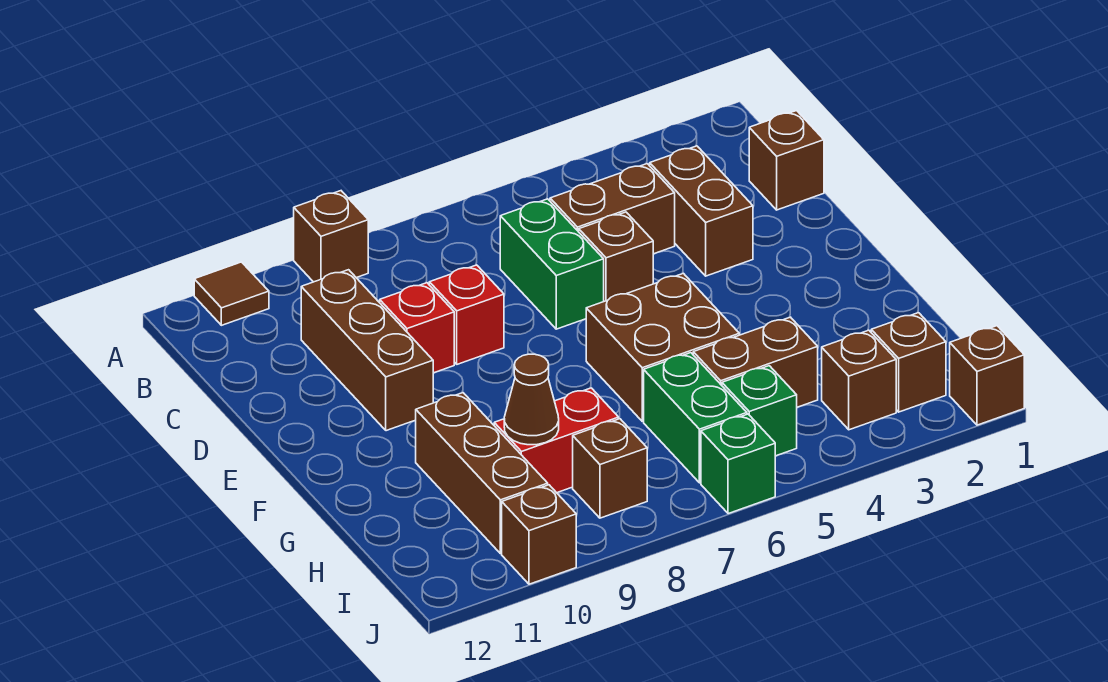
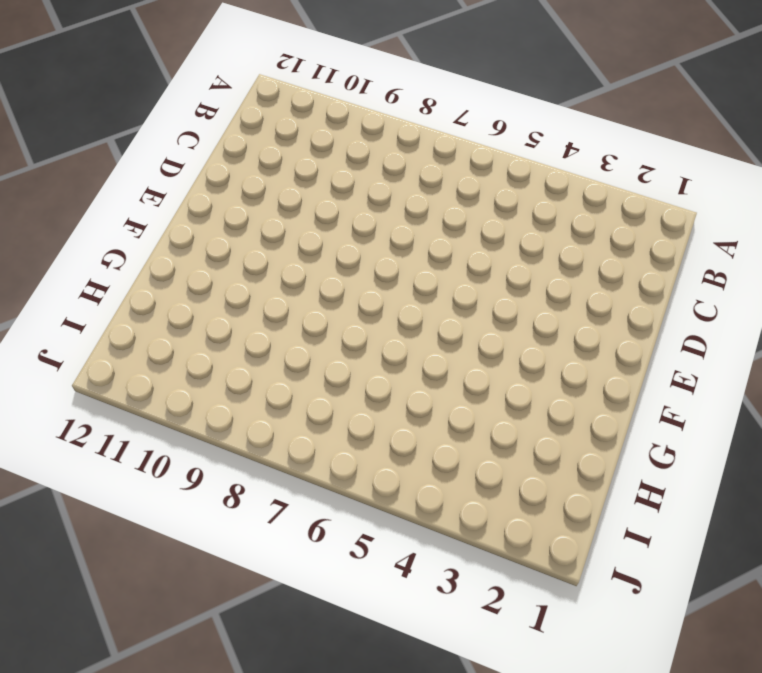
none -> brown 1x1 brick [294,191,368,282]
none -> brown 1x1 tile [194,262,269,325]
none -> brown 1x1 brick [749,111,824,210]

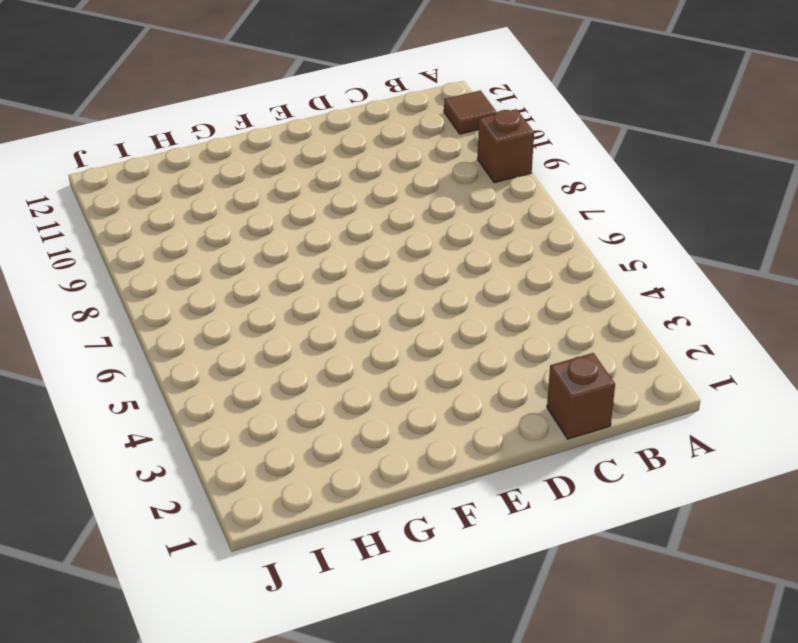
none -> brown 1x2 brick [650,146,753,276]
none -> brown 1x2 brick [550,164,675,254]
none -> green 1x2 brick [500,199,604,329]

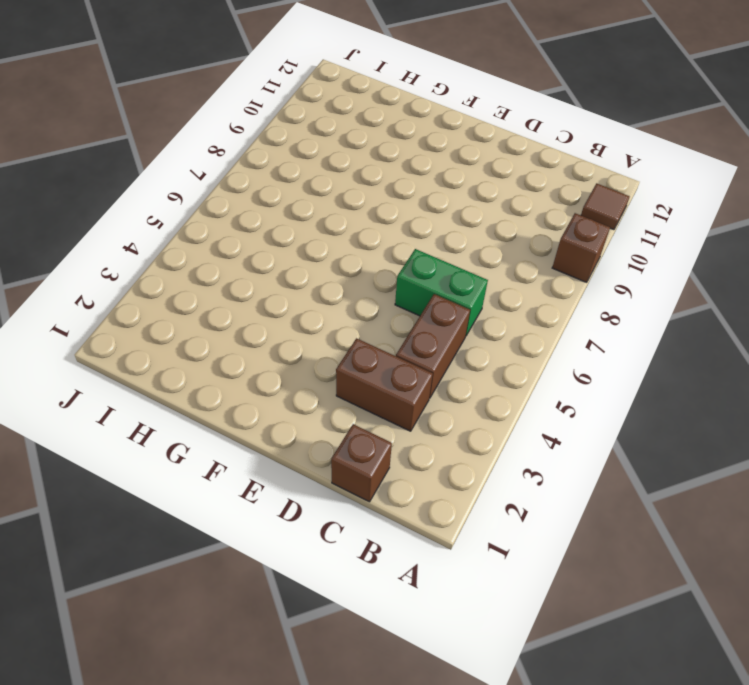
none -> brown 1x3 brick [301,270,433,431]
none -> brown 1x1 brick [579,212,653,301]
none -> red 1x1 brick [429,265,504,364]

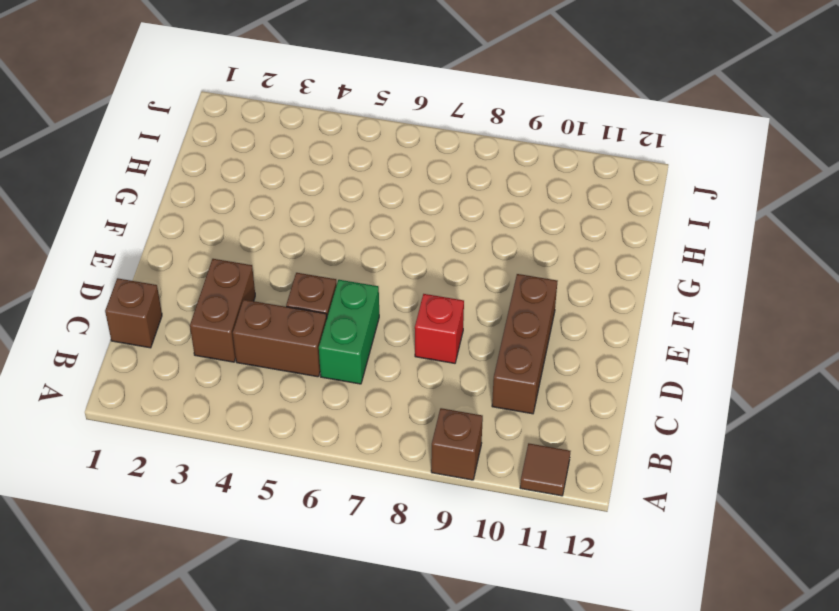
none -> red 1x1 brick [380,283,454,373]
none -> brown 2x2 brick [586,273,739,421]
none -> brown 1x3 brick [416,393,548,554]

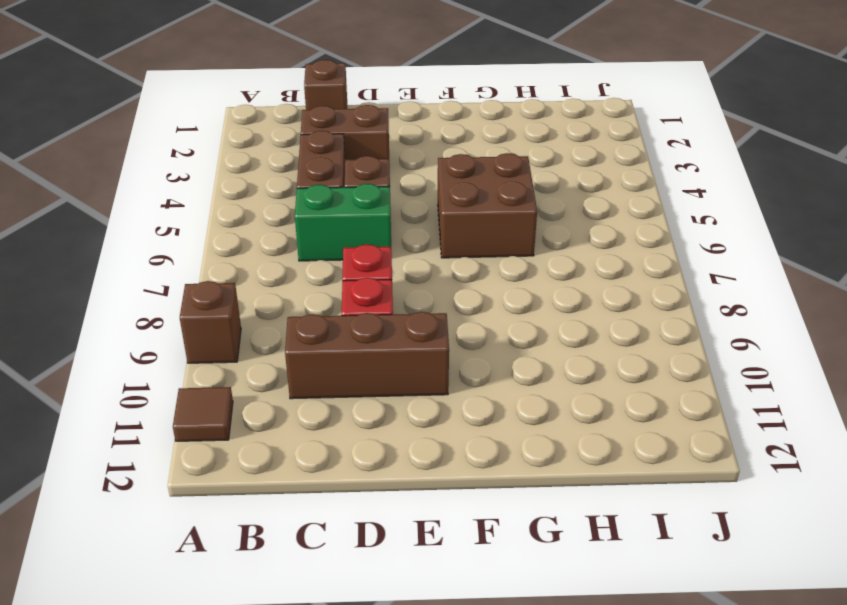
none -> brown 1x3 brick [416,393,548,554]
none -> brown 1x2 brick [693,317,818,407]
none -> green 1x2 brick [644,353,747,483]

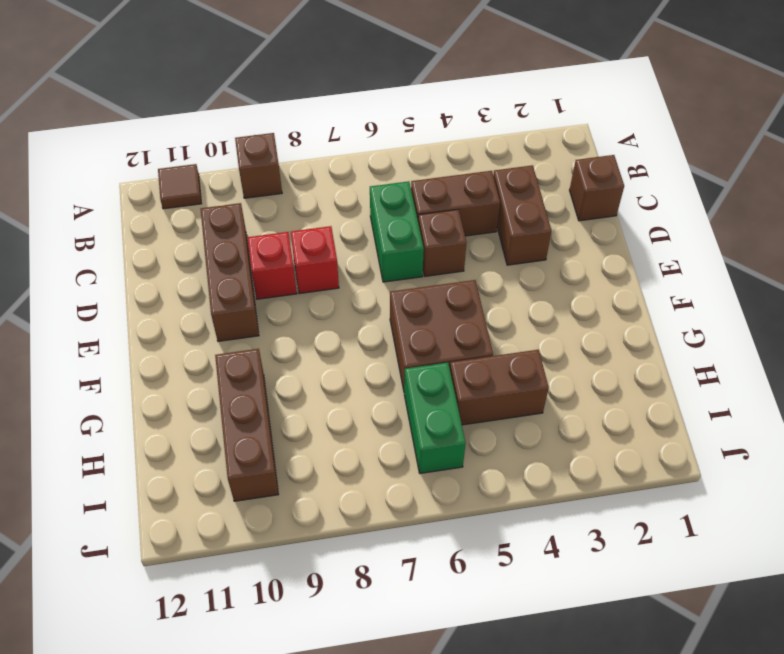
none -> red 1x2 brick [494,388,619,493]
none -> brown 1x1 brick [871,313,946,412]
none -> brown 1x1 brick [822,330,896,430]

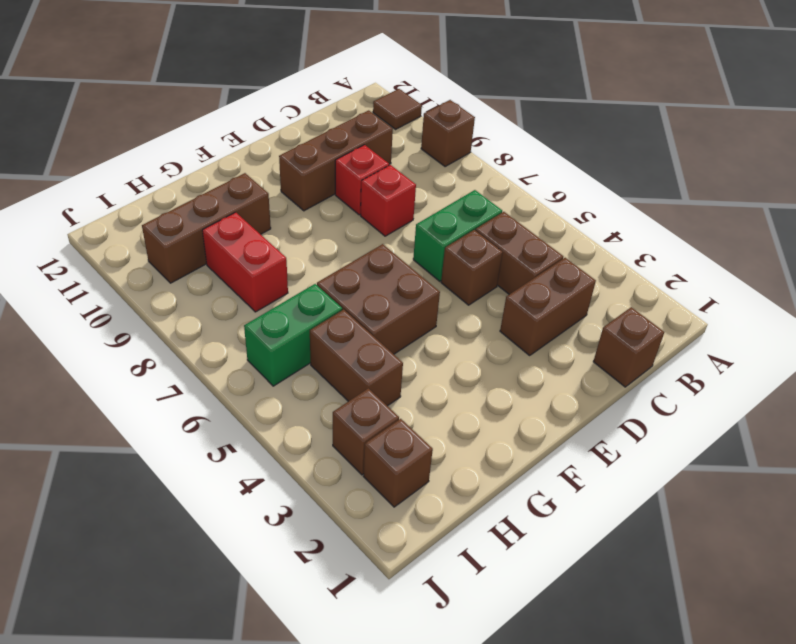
none -> green 1x1 brick [722,366,797,456]
none -> brown 1x1 brick [573,419,647,518]
none -> brown 1x1 brick [950,326,1024,425]

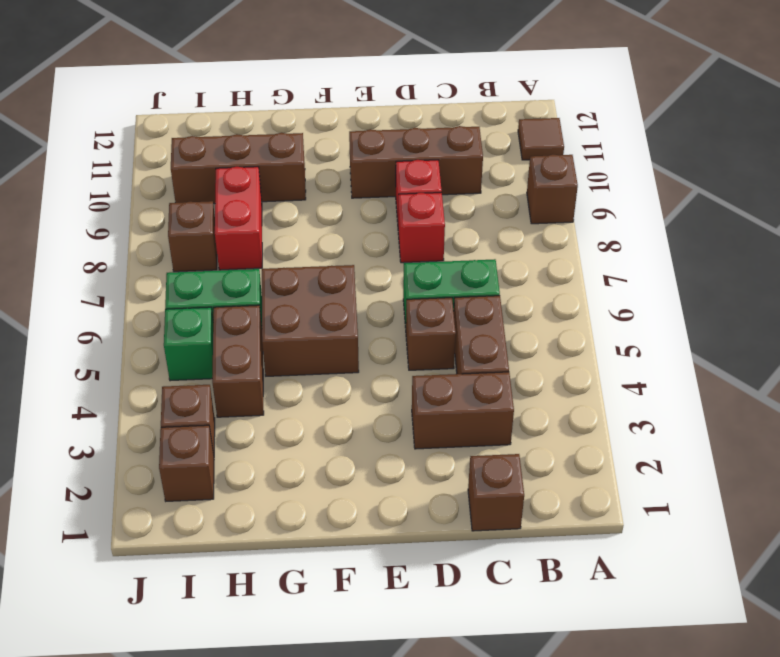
none -> brown 1x1 brick [950,326,1024,425]
none -> green 1x1 brick [701,414,775,514]
none -> brown 1x1 brick [502,485,576,584]

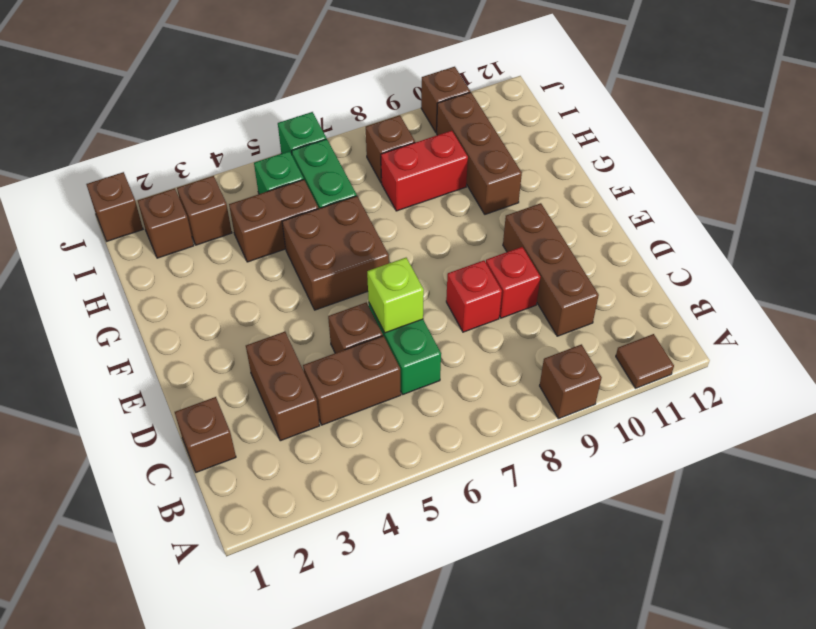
lime 1x1 brick [367,258,424,333] -> none
none -> brown 1x1 cone [504,354,559,445]

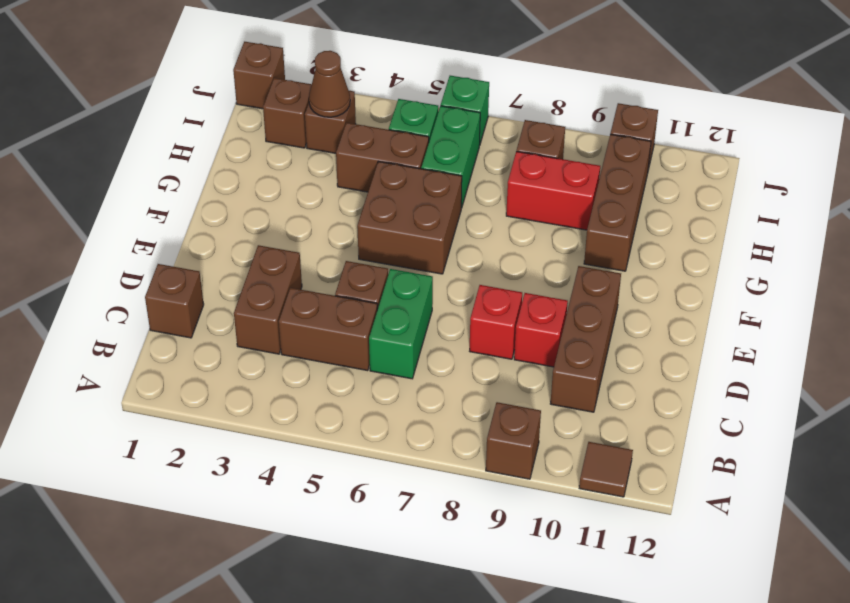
brown 1x1 cone [309,51,350,117] -> brown 1x1 cone moved to [504,354,559,445]

